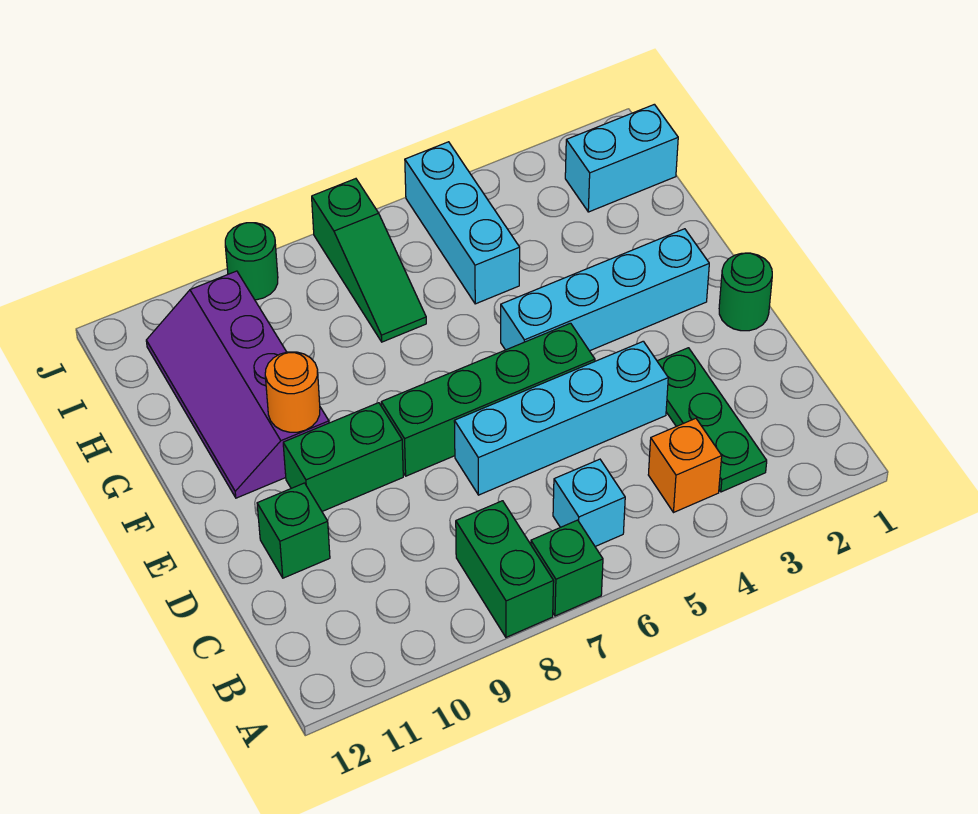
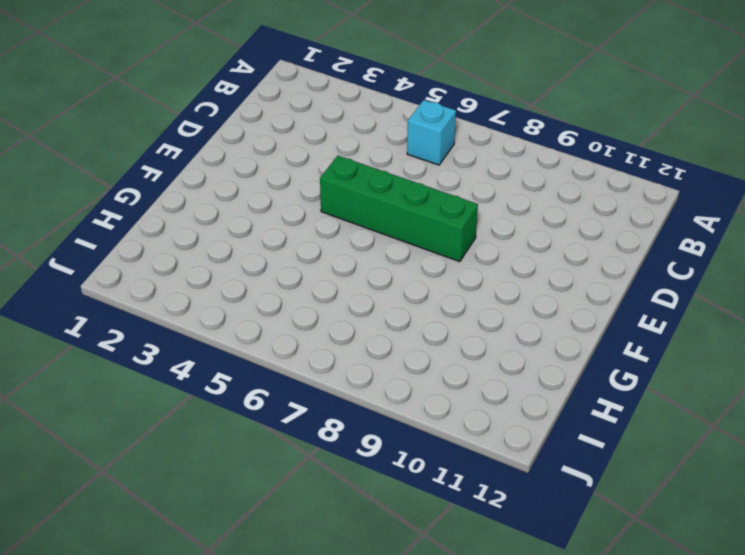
none -> green 1x1 brick [531,520,603,616]
none -> green 1x2 brick [456,501,554,637]
none -> green 1x3 plate [657,348,767,492]

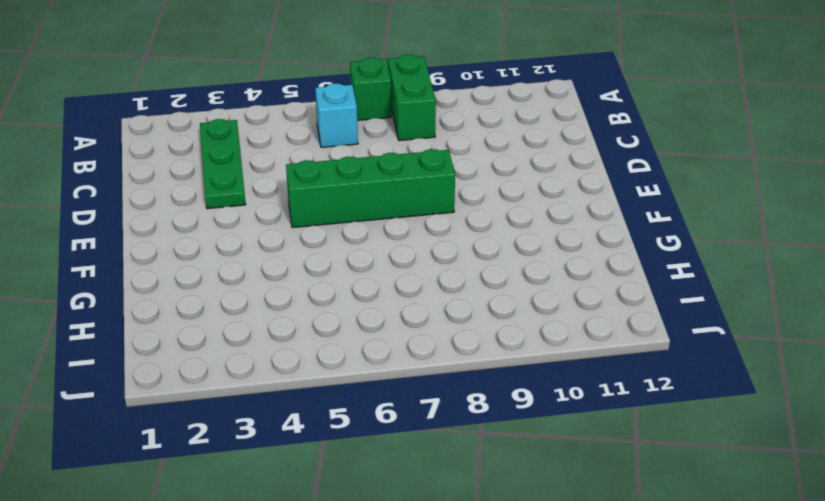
none -> orange 1x1 brick [648,418,722,512]
none -> cyan 1x4 brick [454,341,668,495]
none -> green 1x1 brick [257,483,330,578]

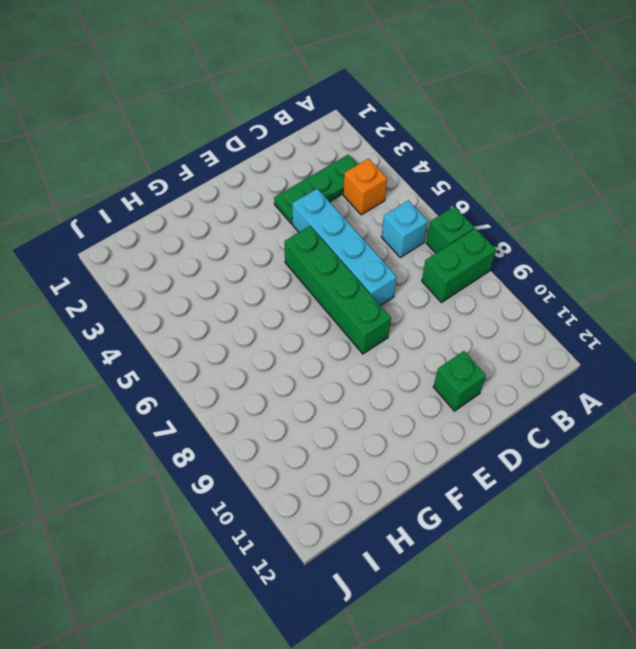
none -> green 1x1 round brick [719,253,772,331]
none -> green 1x2 brick [283,403,403,511]
none -> cyan 1x4 brick [501,229,709,351]

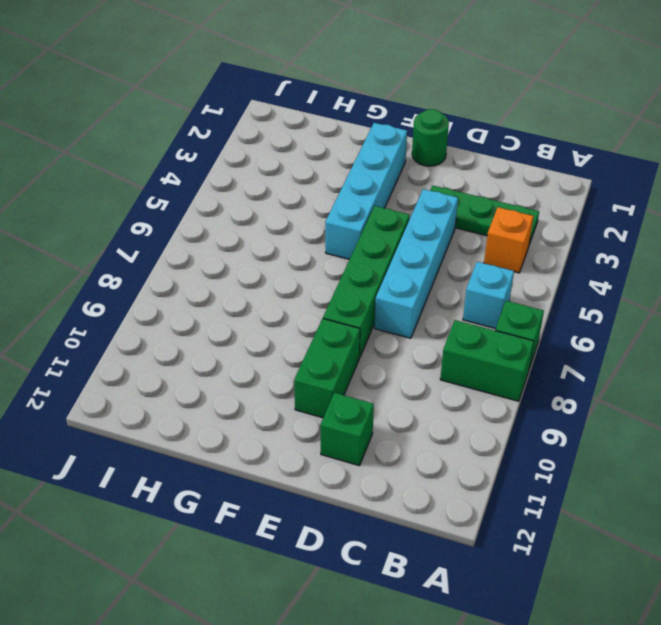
none -> purple 2x4 slope [146,271,329,498]
none -> cyan 1x3 brick [405,142,520,304]
none -> green 1x3 slope [312,179,426,342]

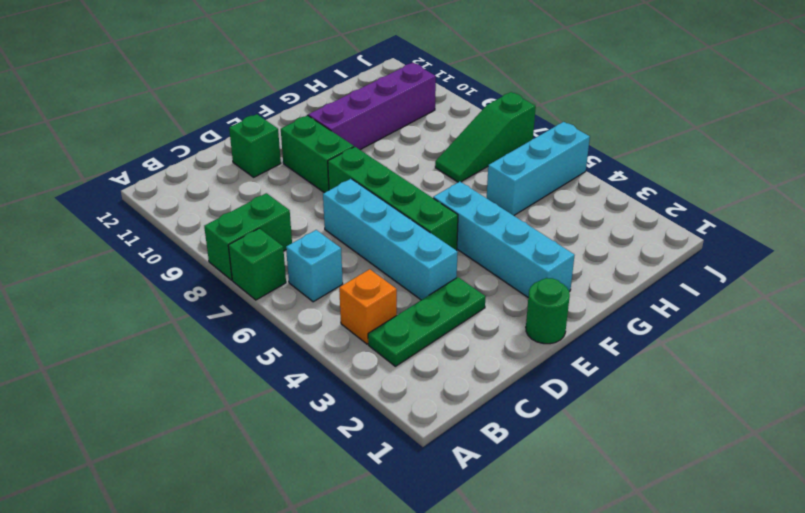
none -> cyan 1x2 brick [565,104,678,212]
none -> green 1x1 round brick [225,223,278,300]
none -> orange 1x1 round brick [265,352,320,432]

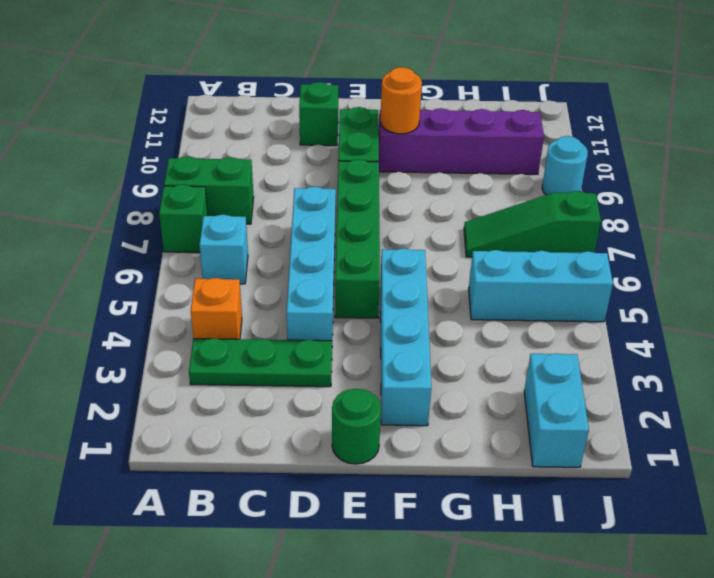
cyan 1x1 round brick [542,136,588,195] -> green 1x1 round brick [225,223,278,300]

